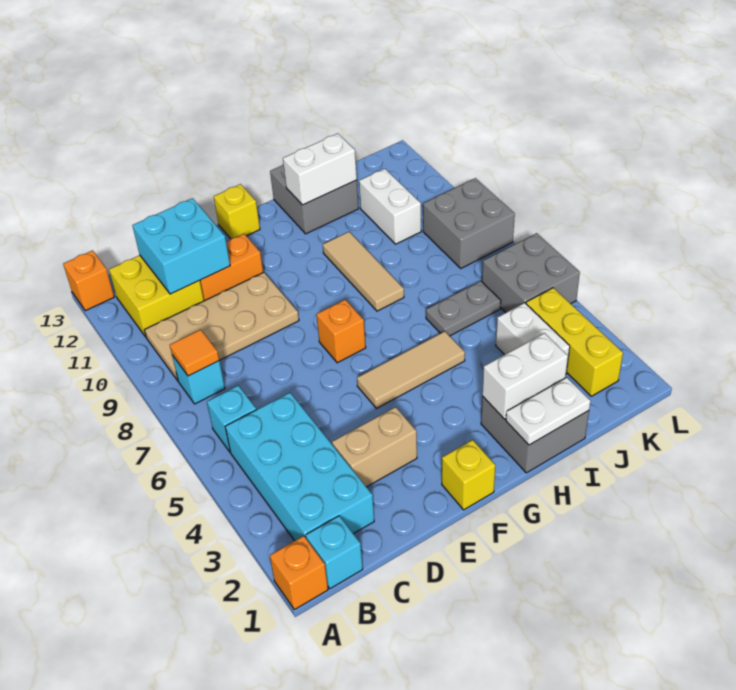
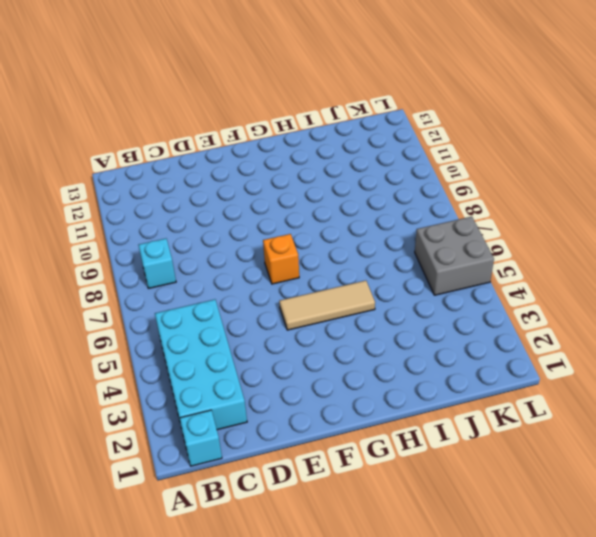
none -> orange 1x1 brick [270,536,328,610]
none -> orange 1x1 brick [63,250,114,311]
none -> cyan 1x1 brick [207,386,256,452]

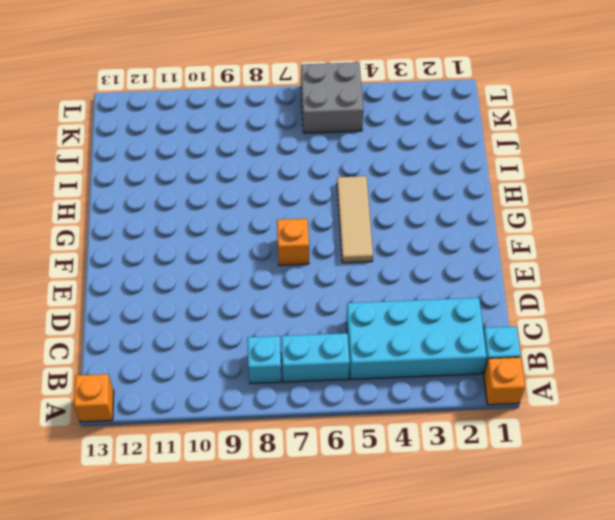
cyan 1x2 brick [281,333,350,382] -> cyan 1x1 brick [207,386,256,452]
none -> tan 2x4 plate [145,272,299,381]
none -> yellow 2x2 brick [109,255,204,337]
none -> tan 1x2 brick [332,407,417,487]

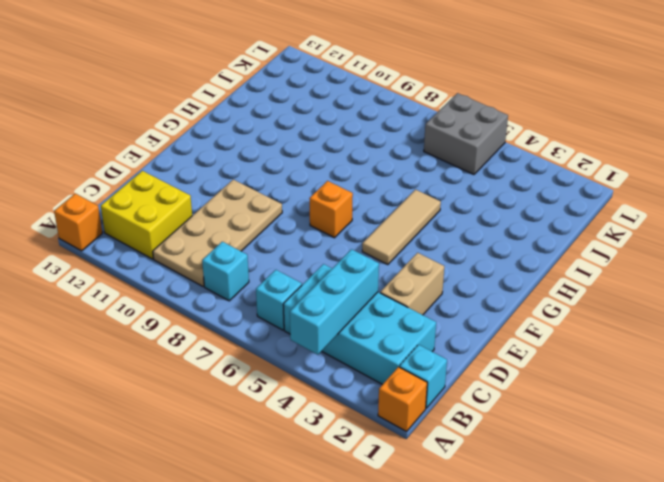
cyan 1x3 brick [290,249,379,355] -> none
none -> orange 1x2 brick [200,234,263,301]
none -> yellow 1x1 brick [442,440,495,510]
none -> yellow 1x1 brick [214,184,260,239]

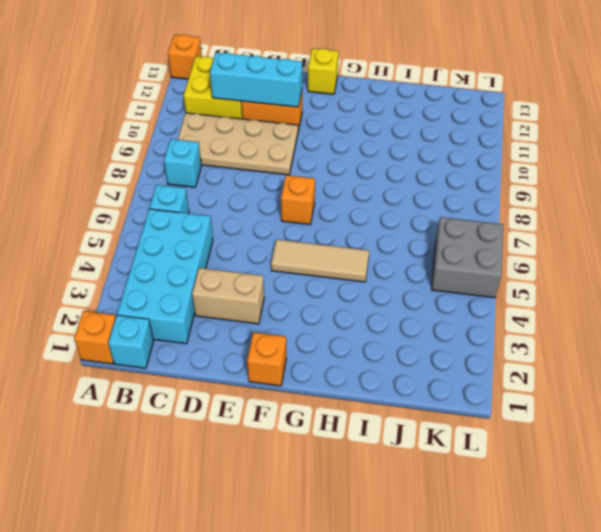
cyan 1x3 brick [210,53,302,107] -> cyan 2x2 brick [132,198,230,294]
orange 1x1 brick [247,332,286,386] -> yellow 1x1 brick [442,440,495,510]
none -> grey 2x2 brick [481,396,589,473]
none -> tan 1x3 tile [323,232,404,311]
none -> grey 2x2 brick [270,164,359,234]

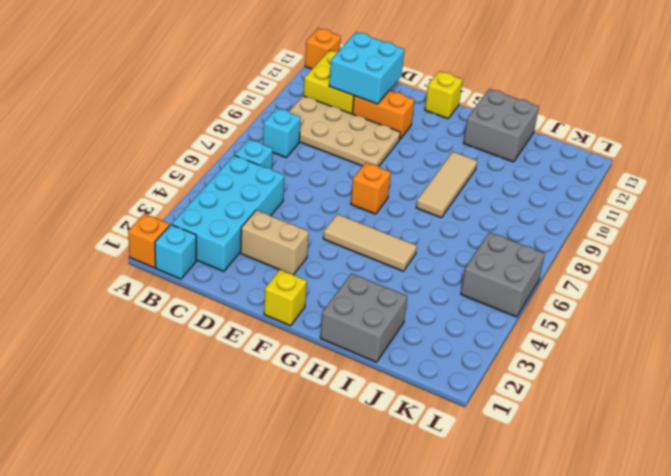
none -> grey 1x2 plate [426,281,501,336]
none -> white 1x2 brick [496,303,570,373]
none -> white 1x2 brick [359,169,421,244]

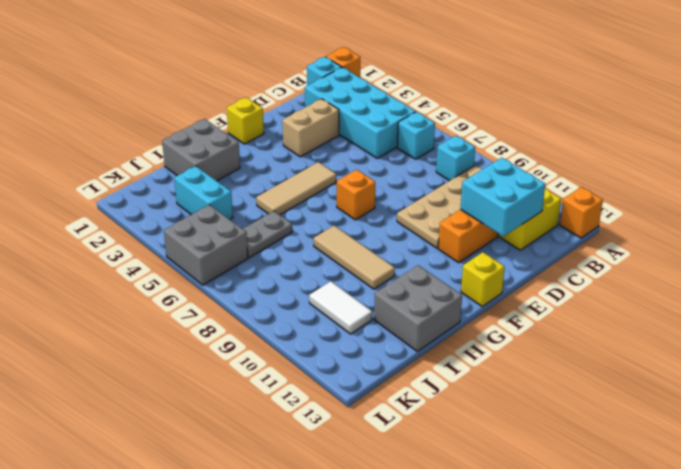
cyan 1x2 brick [174,166,233,219] -> white 1x2 brick [496,303,570,373]
white 1x2 tile [309,281,372,334] -> white 1x2 brick [359,169,421,244]
none -> yellow 1x3 brick [526,288,623,396]
none -> grey 2x2 brick [423,178,515,268]
none -> orange 1x1 tile [170,330,219,376]

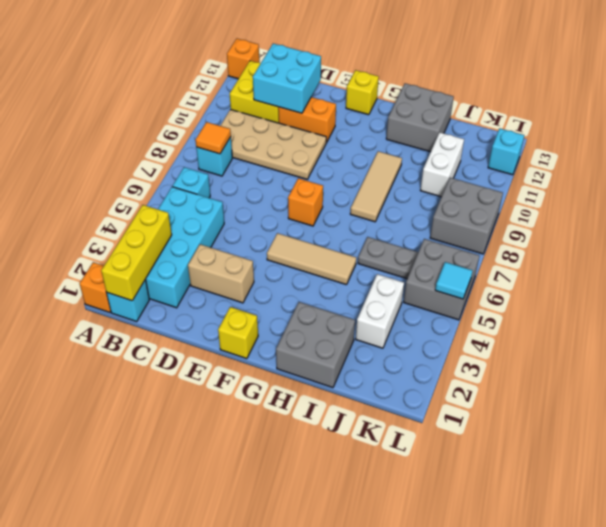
yellow 1x3 brick [101,205,172,301] -> yellow 1x3 brick moved to [526,288,623,396]
cyan 1x1 tile [435,262,473,299] -> none
cyan 1x1 brick [488,128,524,175] -> none
none -> white 1x2 plate [506,377,591,445]
none -> white 1x2 brick [482,333,568,419]
none -> white 1x2 brick [283,134,357,205]

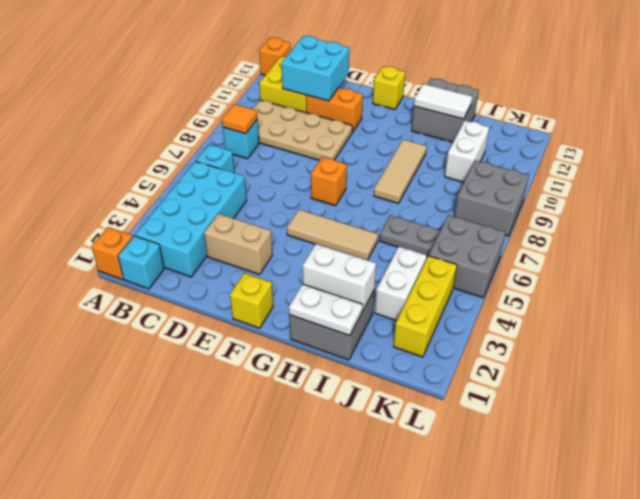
white 1x2 tile [414,84,472,119] -> white 1x2 brick [283,134,357,205]

